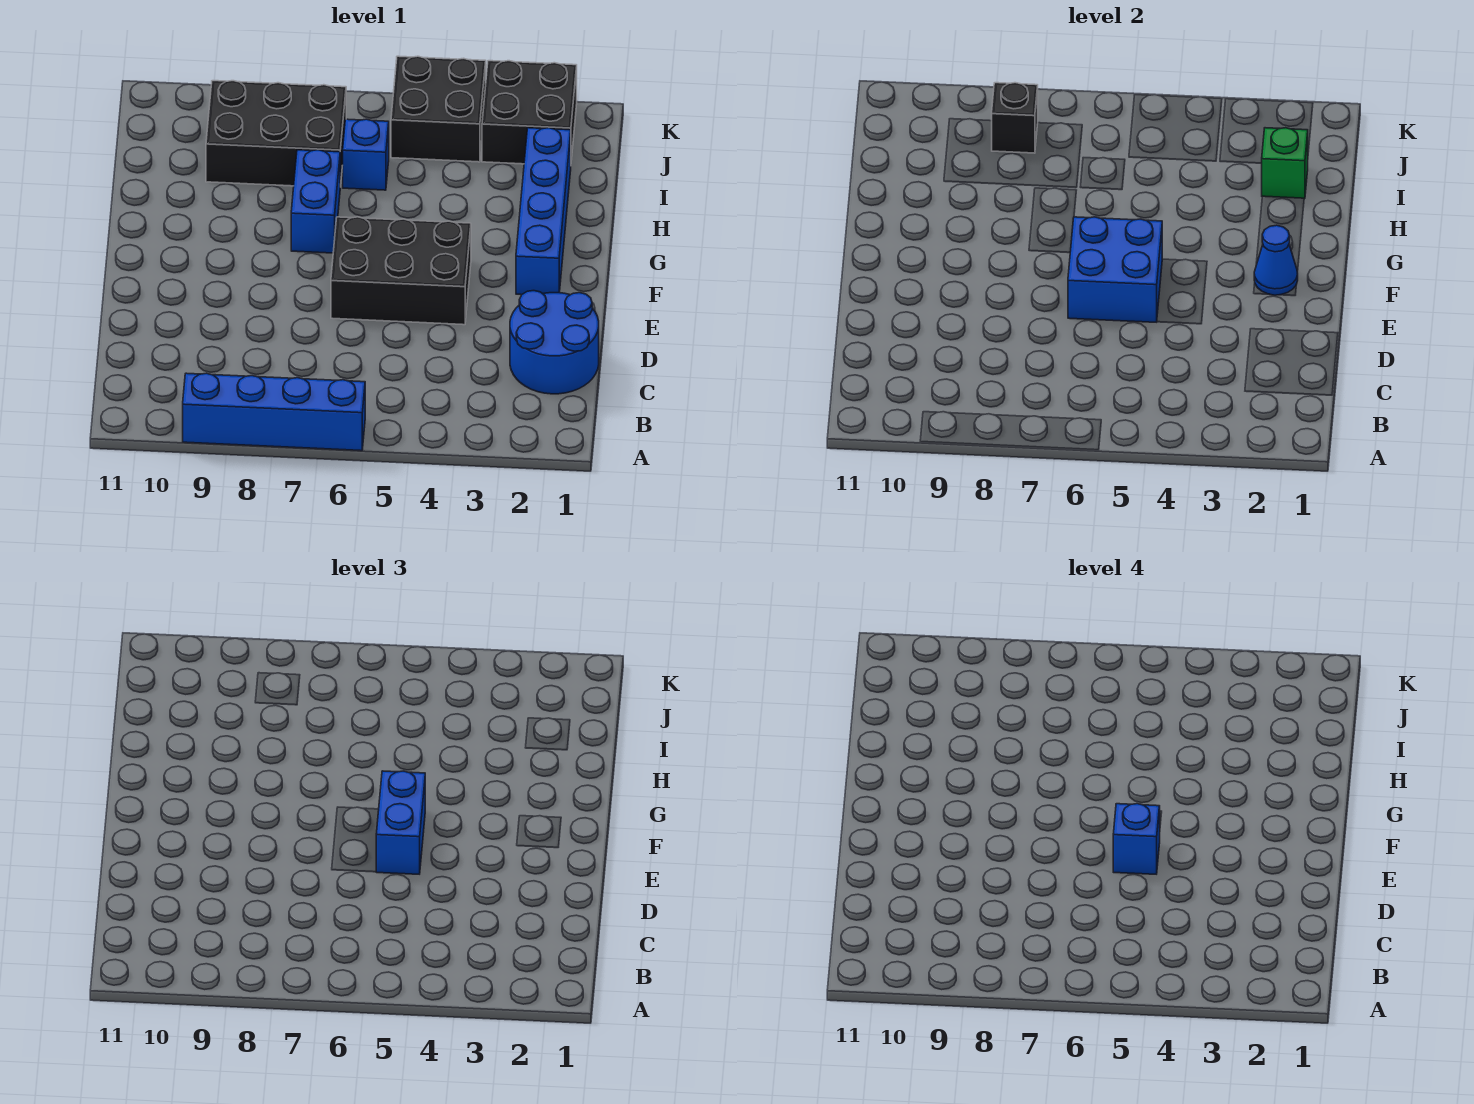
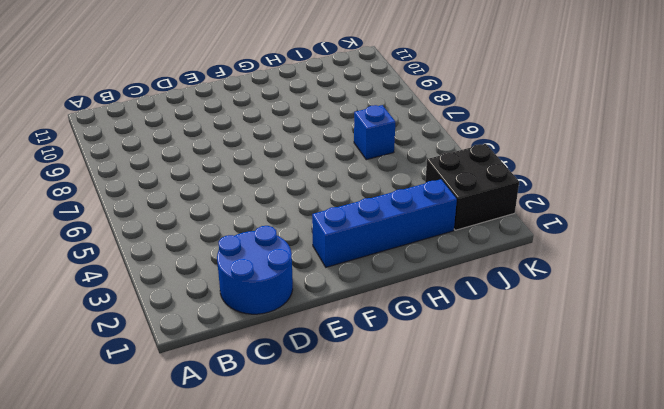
none -> blue 1x4 brick [183,373,365,451]
none -> black 2x3 brick [331,217,471,325]
none -> blue 1x2 brick [291,150,340,253]

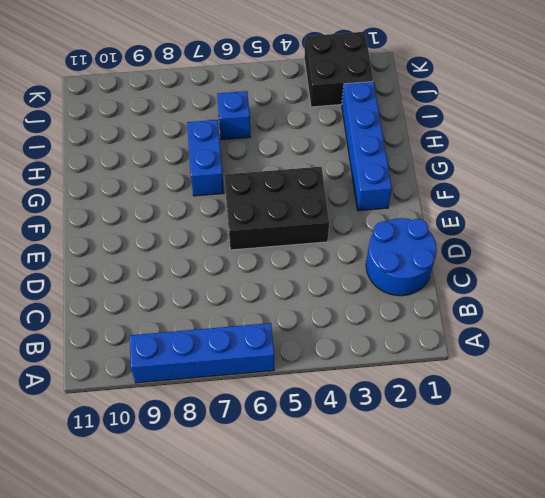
none -> black 2x3 brick [206,81,346,187]
none -> black 2x2 brick [391,56,486,162]
none -> blue 2x2 brick [1068,217,1162,322]

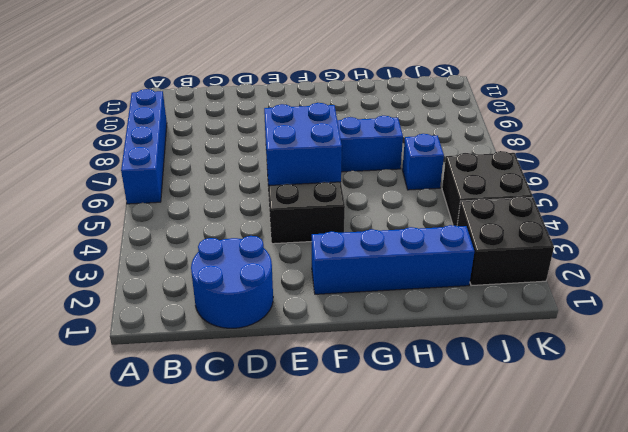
none -> black 2x3 brick [206,81,346,187]
none -> blue 1x1 cone [1254,225,1298,295]
none -> green 1x1 brick [1262,128,1308,199]

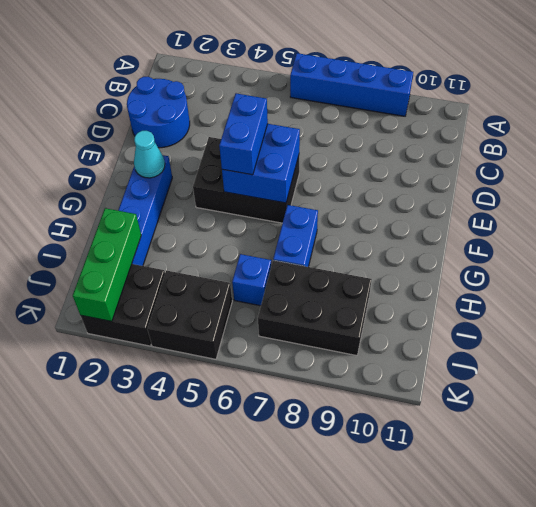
cyan 1x1 cone [134,131,165,178] -> blue 1x1 cone [1254,225,1298,295]
green 1x3 brick [73,208,141,321] -> green 1x1 brick [1262,128,1308,199]
none -> black 1x1 brick [992,83,1038,153]
none -> blue 1x1 brick [1113,804,1160,874]

